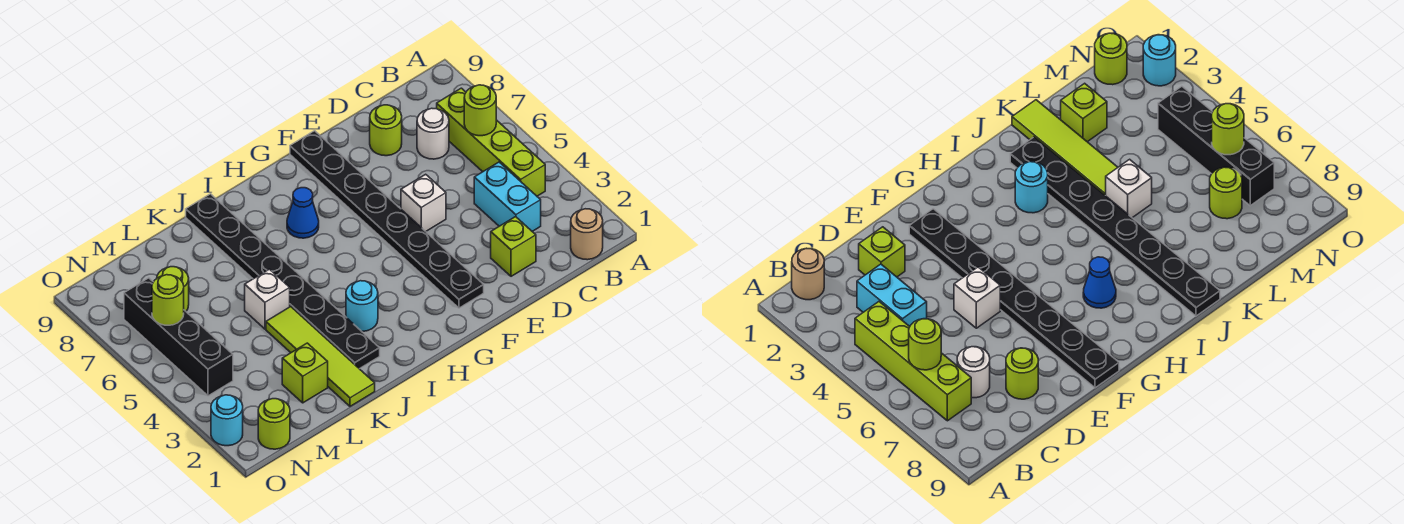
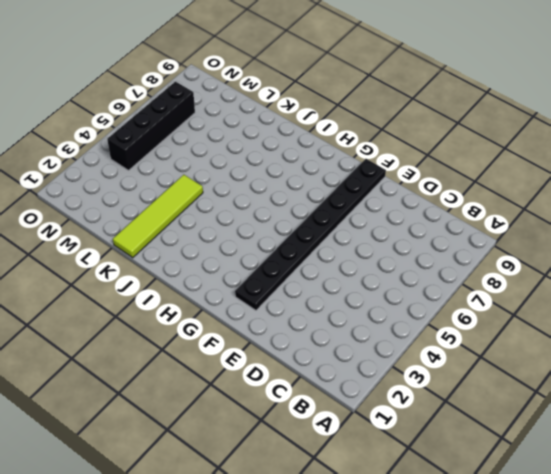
none -> tan 1x1 round brick [571,209,603,260]
none -> lime 1x4 brick [437,88,545,196]
none -> cyan 1x2 brick [474,162,541,231]

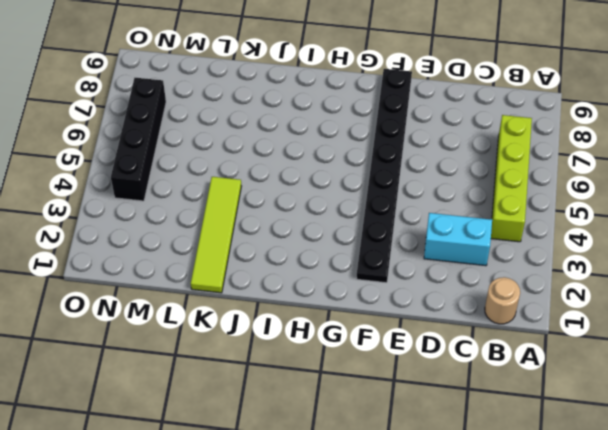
cyan 1x2 brick [424,213,492,266] -> cyan 1x2 brick turned to [474,162,541,231]
none -> white 1x1 round brick [417,108,449,159]
none -> lime 1x1 brick [491,217,536,276]
none -> lime 1x1 round brick [370,105,402,156]

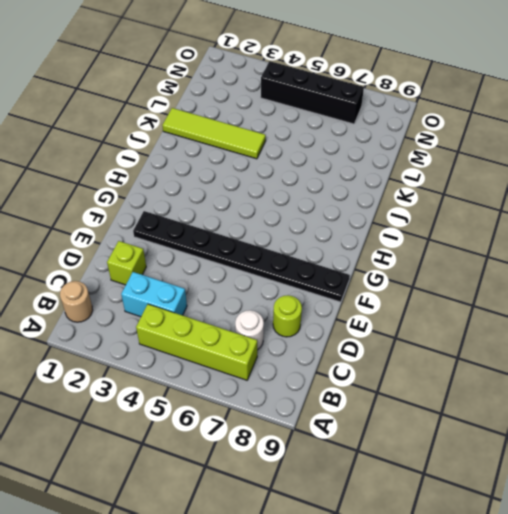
none -> white 1x1 brick [401,174,446,231]
none -> blue 1x1 cone [287,188,319,238]
none -> cyan 1x1 round brick [346,281,378,331]

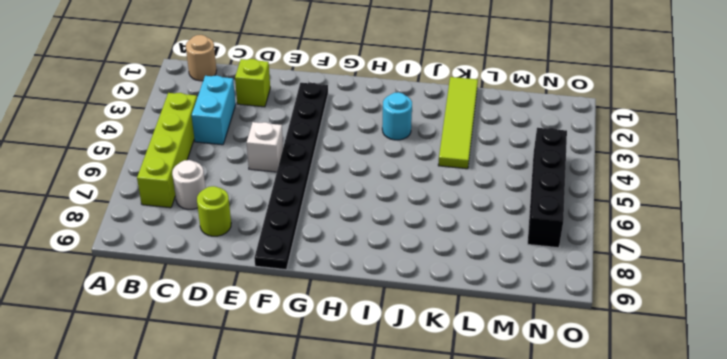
none -> blue 1x1 cone [287,188,319,238]
none -> black 1x8 plate [186,194,380,369]
none -> white 1x1 brick [245,269,290,329]

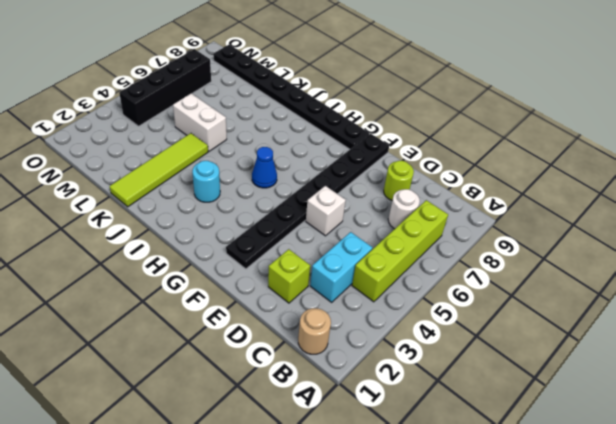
black 1x8 plate [213,45,370,149] -> black 1x8 plate turned to [186,194,380,369]
blue 1x1 cone [252,147,277,188] -> blue 1x1 cone moved to [287,188,319,238]
white 1x2 brick [173,93,227,151] -> white 1x1 brick [245,269,290,329]
none -> lime 1x1 brick [282,343,328,403]
none -> lime 1x1 round brick [157,267,189,311]
none -> lime 1x1 round brick [258,399,290,449]

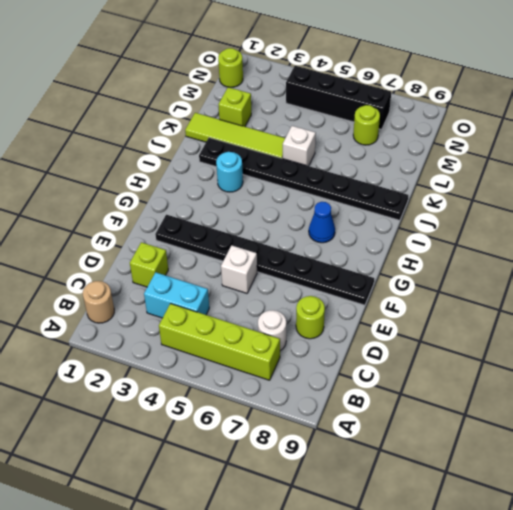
none -> cyan 1x1 round brick [211,395,243,446]
none -> lime 1x1 round brick [464,85,496,136]
none -> lime 1x1 round brick [152,275,184,325]

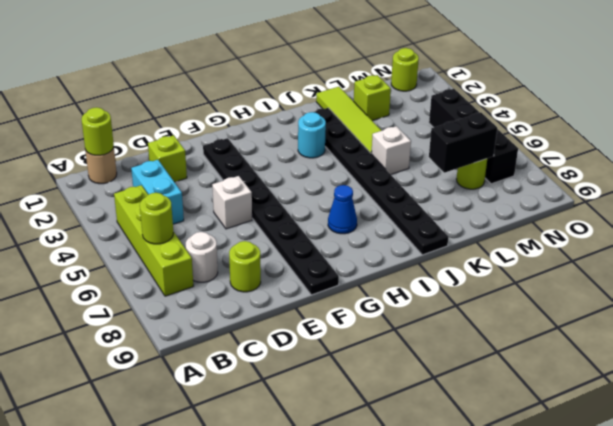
lime 1x1 round brick [82,107,114,155] -> lime 1x1 round brick moved to [152,275,184,325]
black 1x2 brick [429,113,497,173] -> none
none -> cyan 1x1 round brick [211,395,243,446]

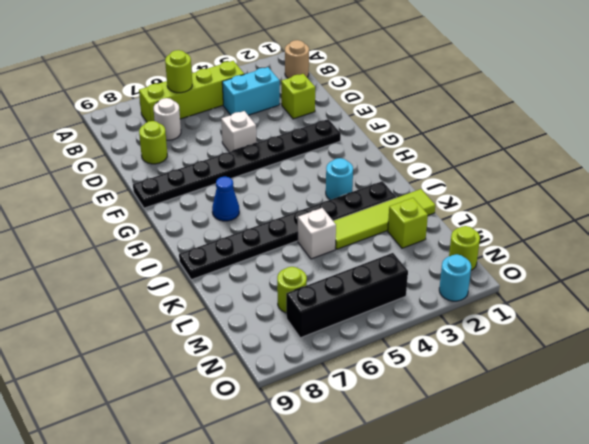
none -> lime 1x1 round brick [152,275,184,325]

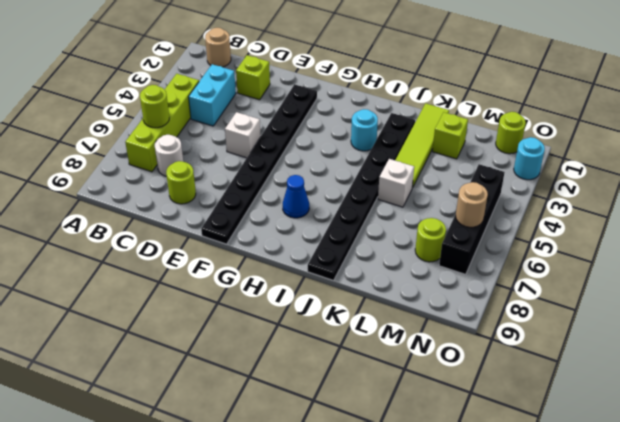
tan 1x1 round brick [455,182,488,227] -> lime 1x1 round brick [152,275,184,325]

